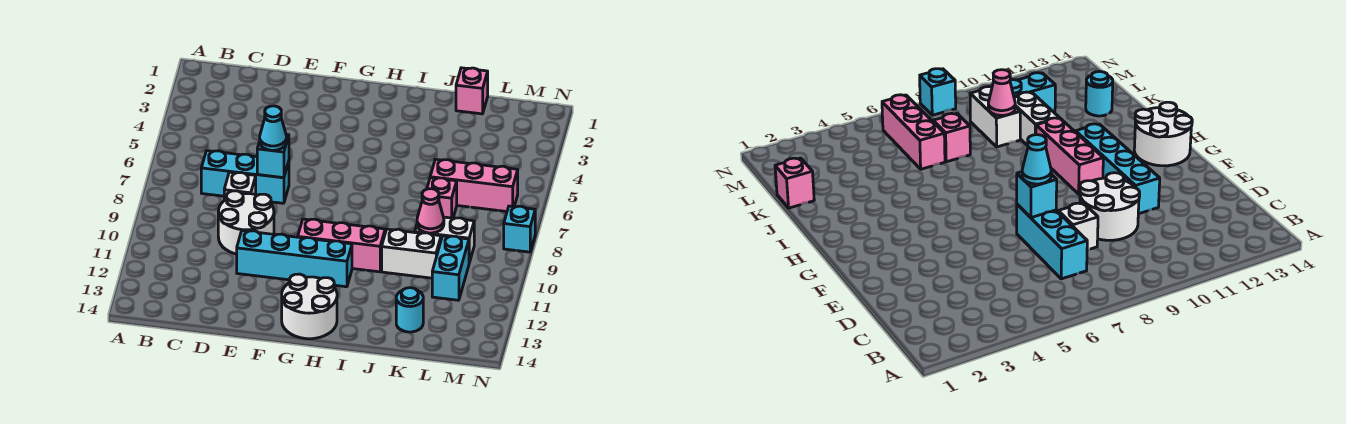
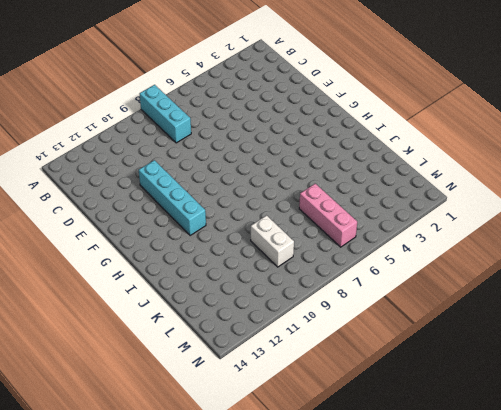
cyan 1x3 brick [140,85,191,143] -> cyan 1x3 brick moved to [201,151,289,203]
none -> white 1x1 brick [224,172,256,200]
none -> white 2x2 round brick [218,191,274,254]
none -> pink 1x3 brick [298,219,385,272]

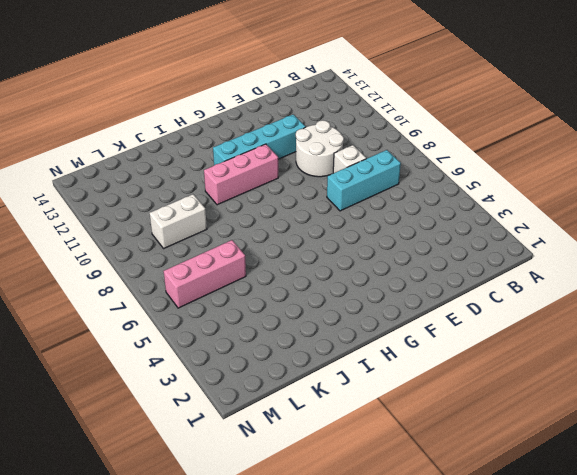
none -> white 2x2 round brick [282,274,337,339]
none -> white 1x2 brick [382,229,441,278]
none -> pink 1x1 brick [456,68,488,114]

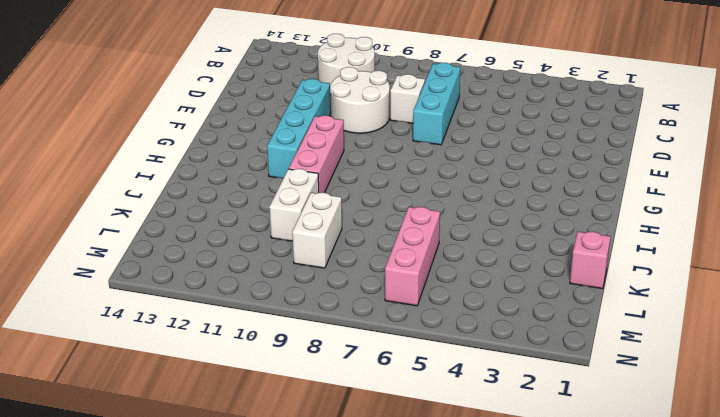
white 2x2 round brick [318,34,375,95] -> white 2x2 round brick moved to [282,274,337,339]
none -> pink 1x1 brick [427,178,457,218]
none -> cyan 1x1 round brick [396,288,423,332]
none -> cyan 1x2 brick [432,236,469,300]

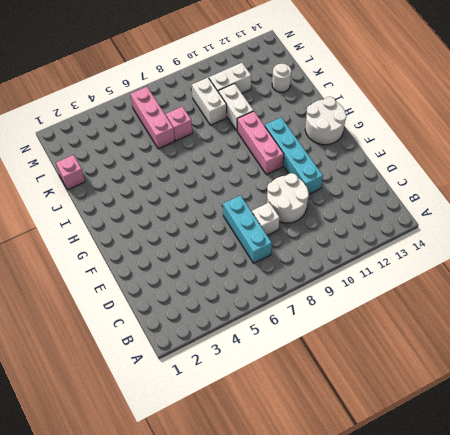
white 1x1 round brick [272,63,291,92] -> cyan 1x1 round brick [396,288,423,332]
white 1x2 brick [209,63,251,93] -> cyan 1x2 brick [432,236,469,300]
none -> cyan 1x1 brick [504,206,535,252]
none -> cyan 1x1 brick [257,134,289,178]
none -> pink 1x1 cone [417,189,444,233]

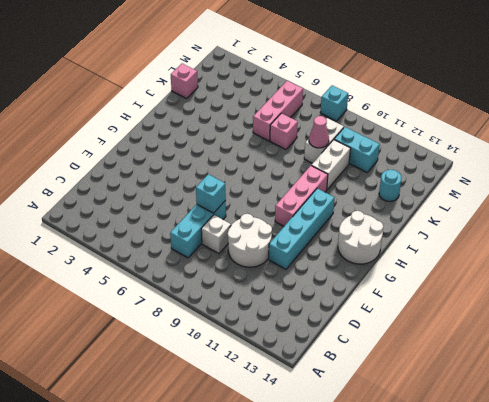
none -> cyan 1x1 cone [260,106,287,150]

